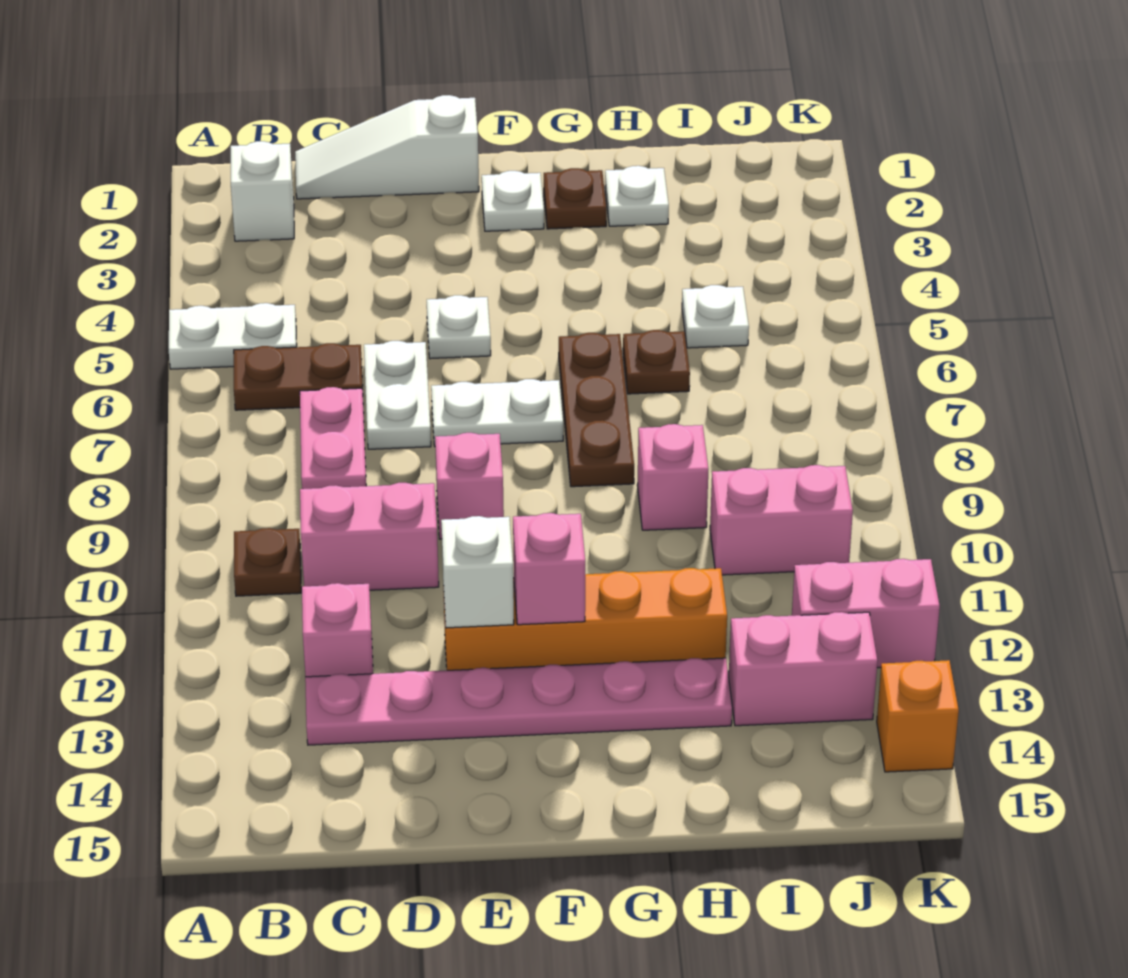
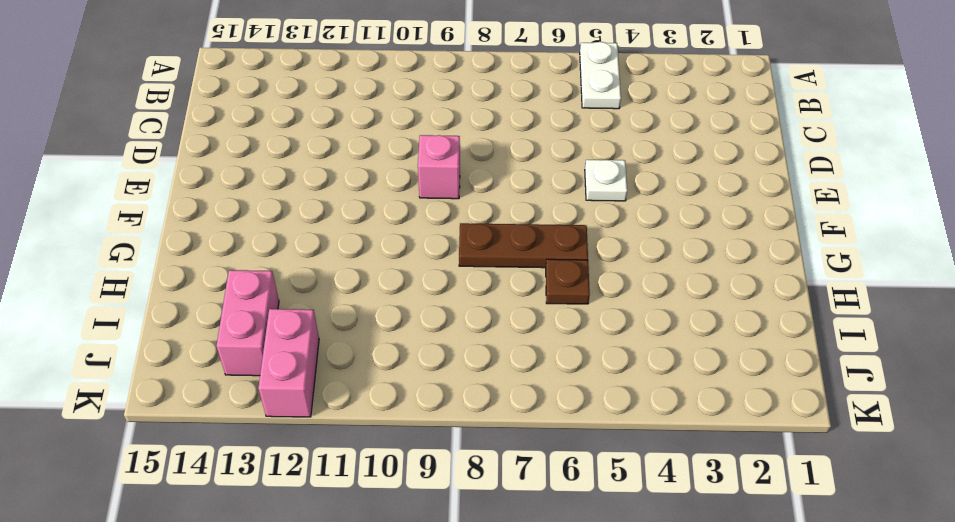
none -> white 1x1 brick [231,141,294,241]
none -> brown 1x2 plate [234,343,363,410]
none -> brown 1x1 plate [234,528,301,596]

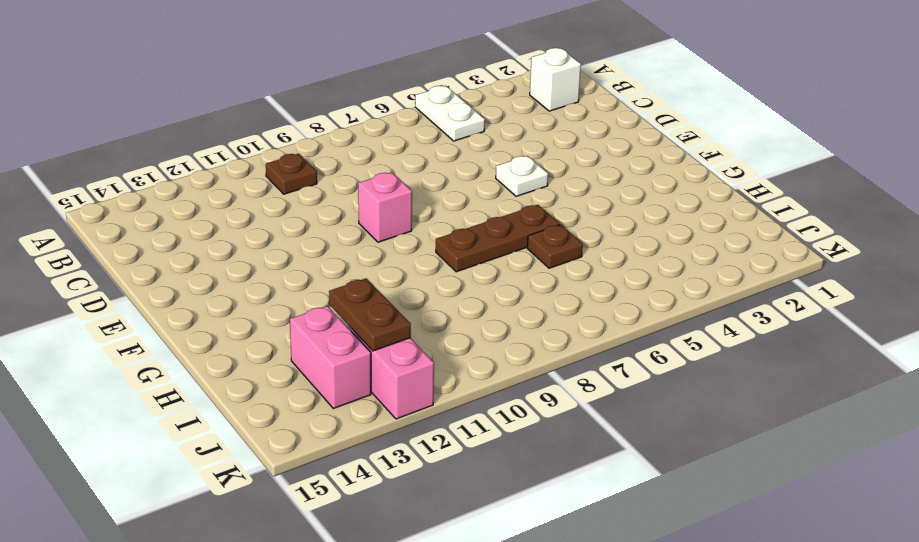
brown 1x2 plate [329,278,411,351] -> brown 1x2 plate moved to [234,343,363,410]
none -> white 1x3 slope [295,95,479,199]
none -> pink 1x2 plate [300,387,366,489]
none -> pink 1x2 brick [300,483,439,590]

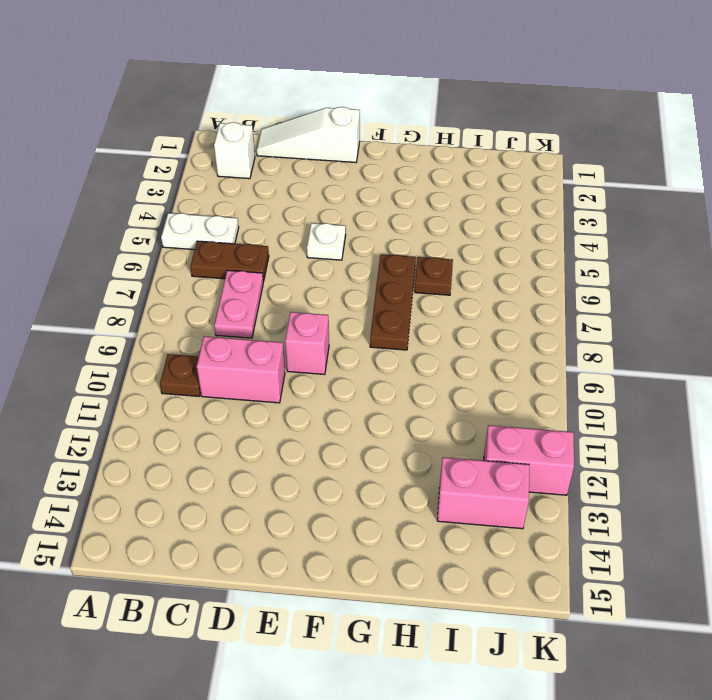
none -> pink 1x1 brick [302,583,373,677]
none -> pink 1x6 plate [305,658,732,745]
none -> white 1x2 plate [364,341,431,449]

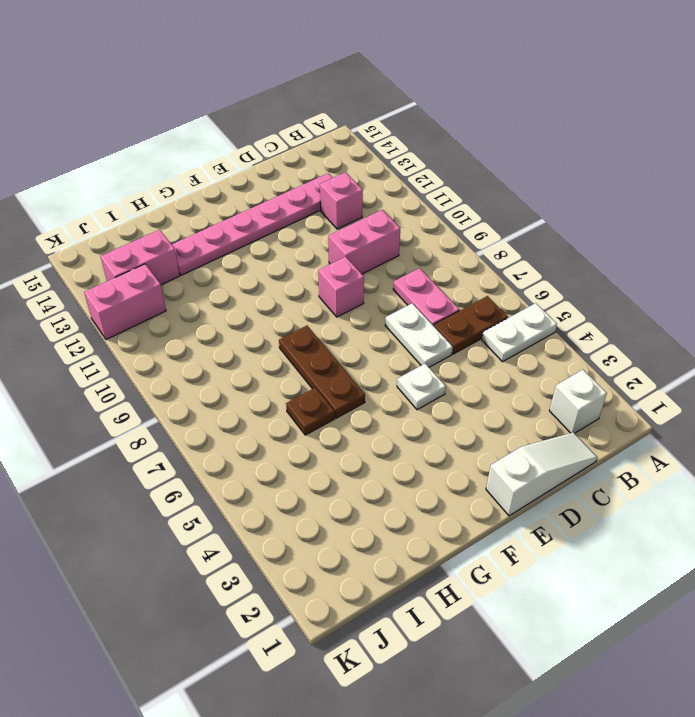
none -> brown 1x1 plate [234,528,301,596]
none -> white 1x2 plate [431,379,563,446]
none -> orange 1x4 brick [443,568,727,670]

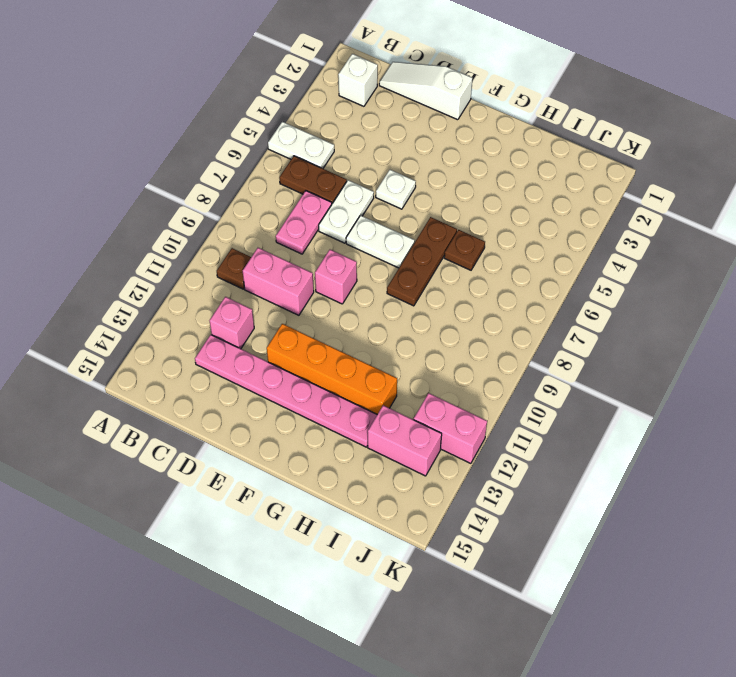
none -> white 1x1 plate [482,171,544,231]
none -> brown 1x1 plate [544,168,606,229]
none -> white 1x1 plate [605,166,669,226]

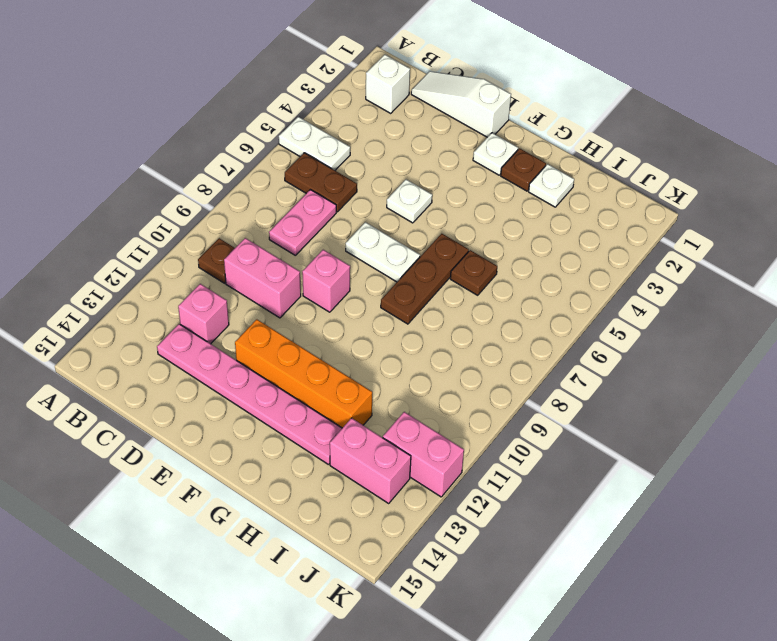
none -> white 1x2 plate [364,341,431,449]
none -> pink 1x1 brick [637,424,708,530]
none -> white 1x1 plate [682,285,749,348]

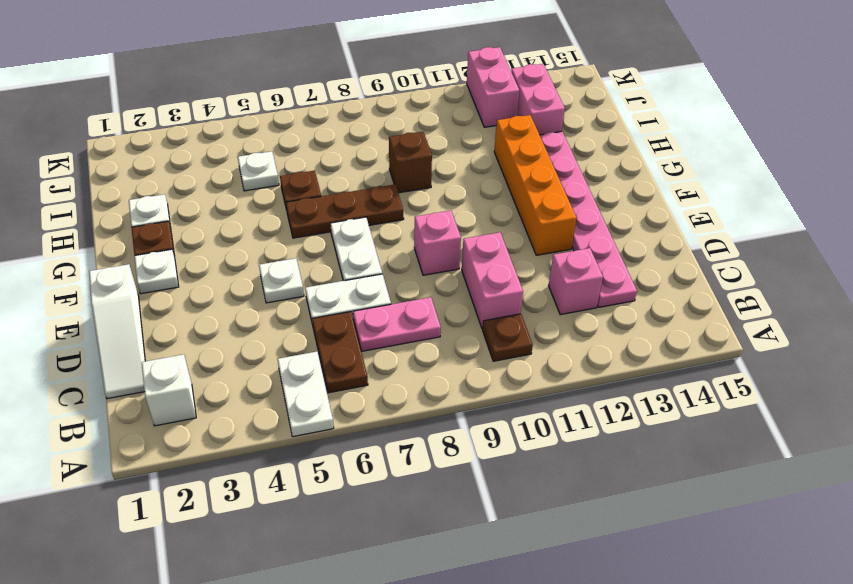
brown 1x1 brick [389,132,432,193] -> pink 1x1 brick [637,424,708,530]
none -> pink 1x2 brick [710,465,853,575]
none -> orange 1x1 brick [877,660,959,772]
none -> white 1x1 brick [441,516,514,628]

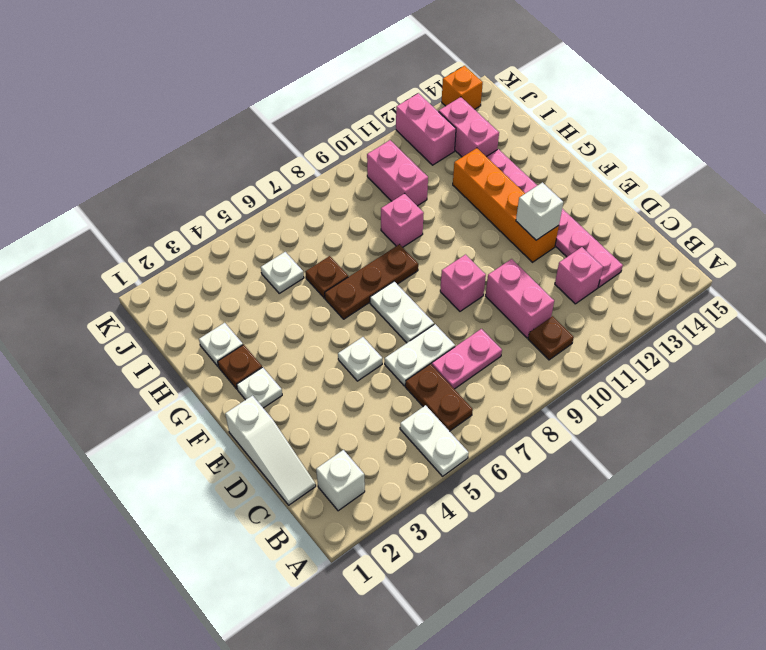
none -> pink 1x1 brick [513,513,585,625]

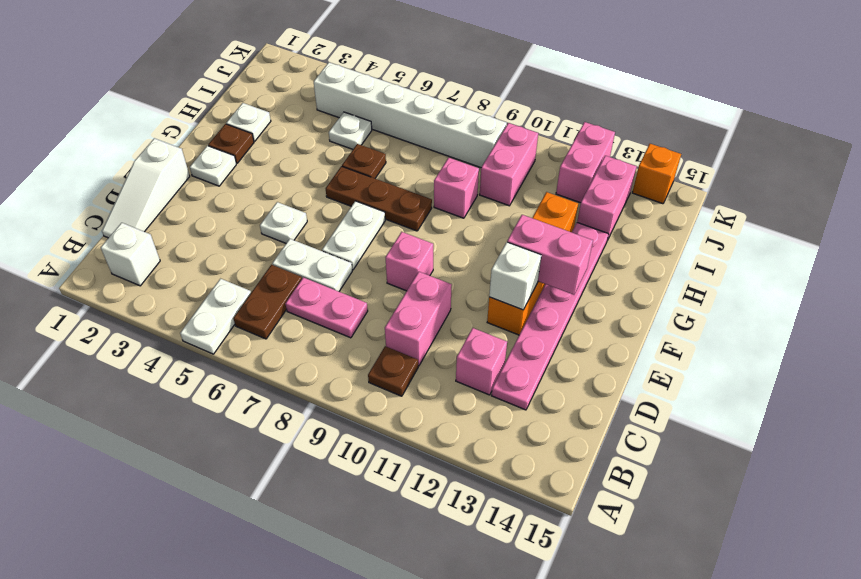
pink 1x2 brick [507,215,593,295] -> pink 1x1 brick [513,513,585,625]
white 1x6 brick [314,62,507,168] -> none

